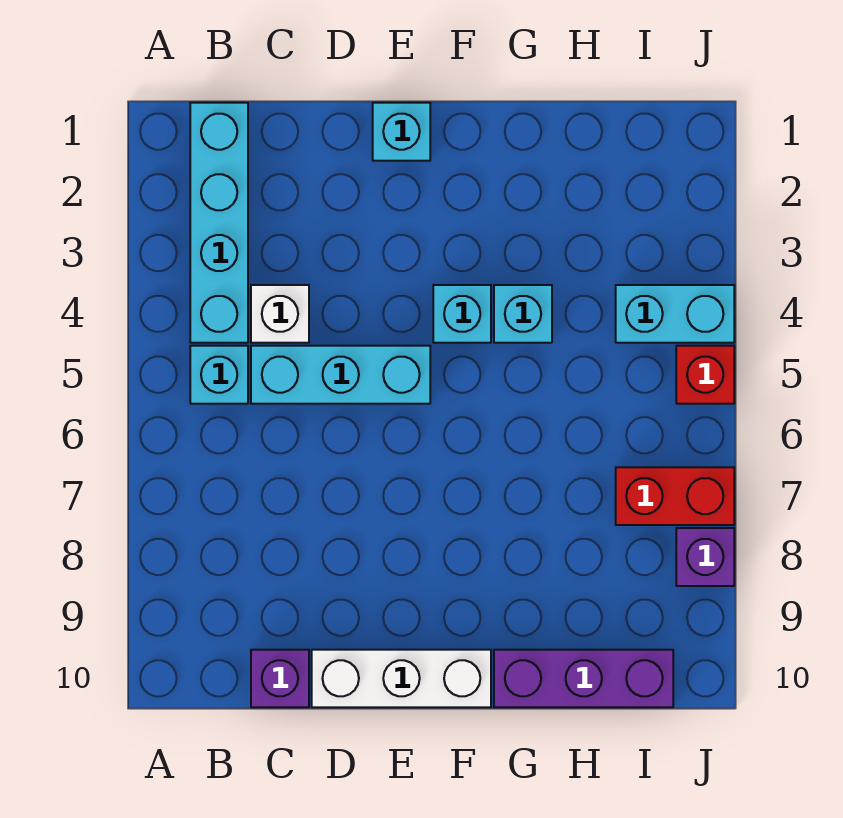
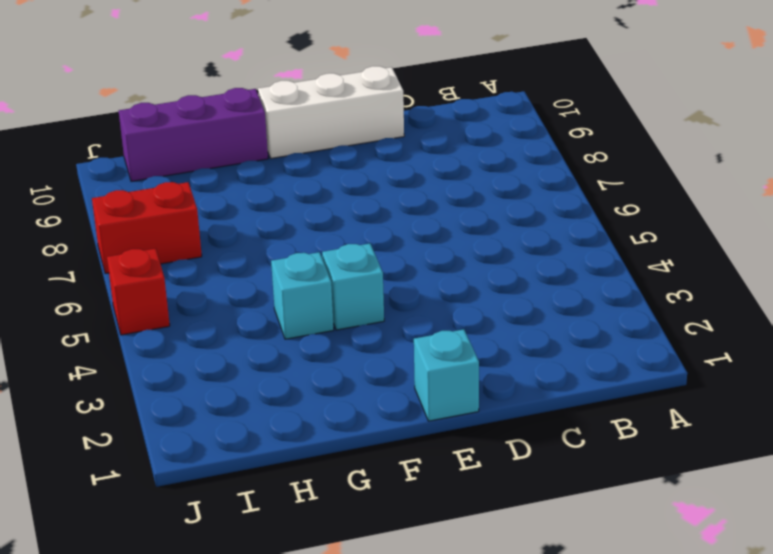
none -> cyan 1x4 brick [190,103,248,343]
none -> cyan 1x1 brick [190,346,248,404]
none -> white 1x1 brick [251,285,309,343]

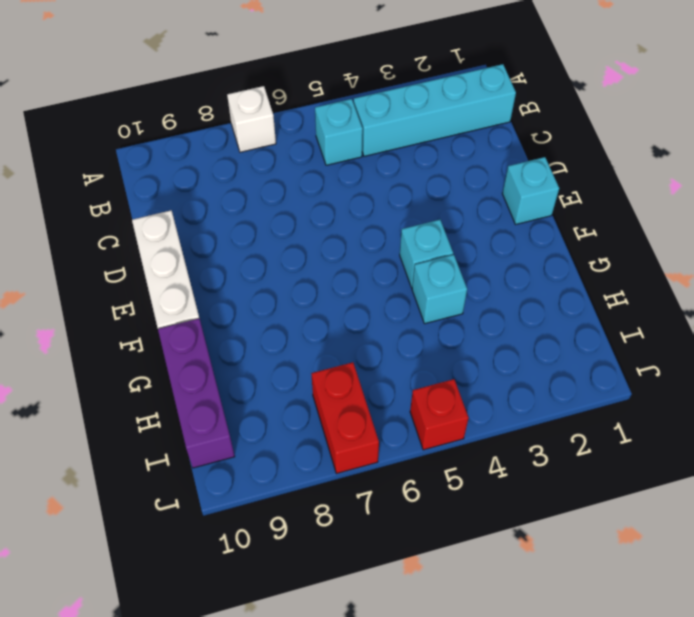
white 1x1 brick [227,86,276,152] -> white 1x1 brick moved to [251,285,309,343]
none -> cyan 1x3 brick [251,346,430,404]
none -> purple 1x1 brick [251,650,309,707]
none -> cyan 1x2 brick [616,285,734,343]

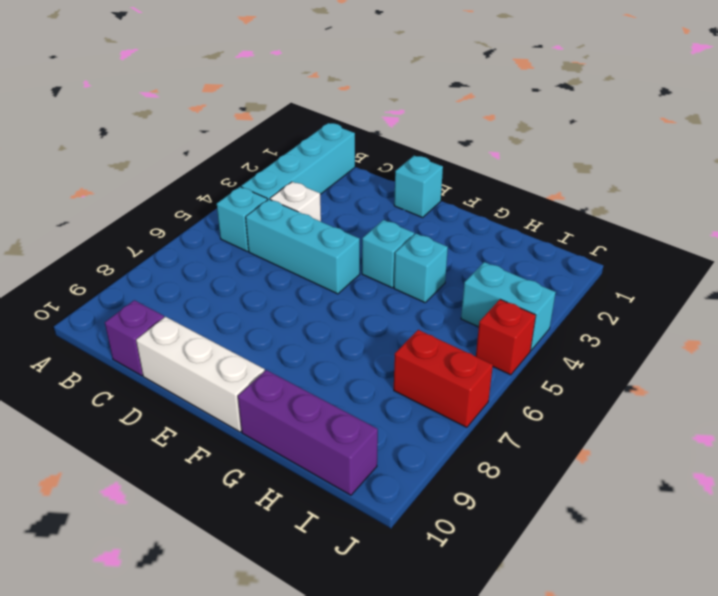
none -> purple 1x1 brick [676,528,734,586]

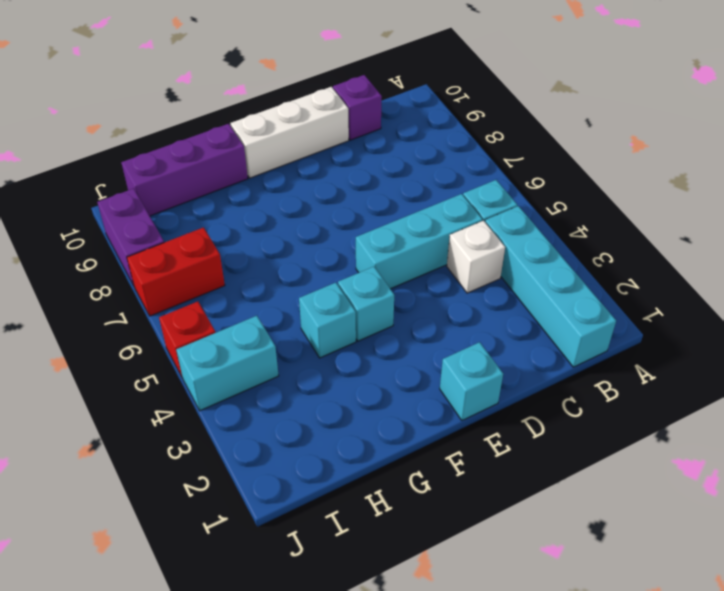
purple 1x2 brick [97,188,164,286] -> purple 1x1 brick [676,528,734,586]

